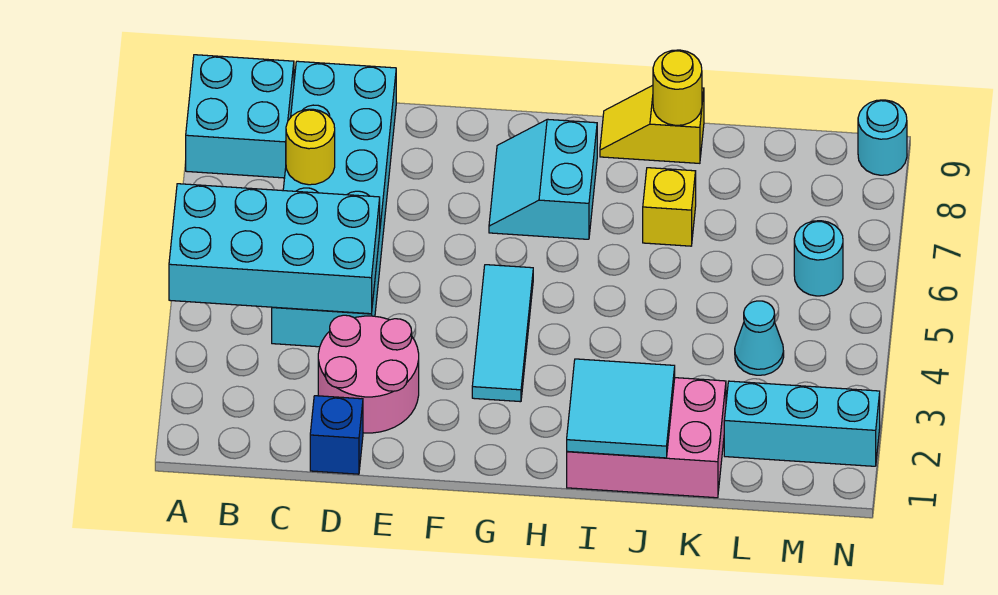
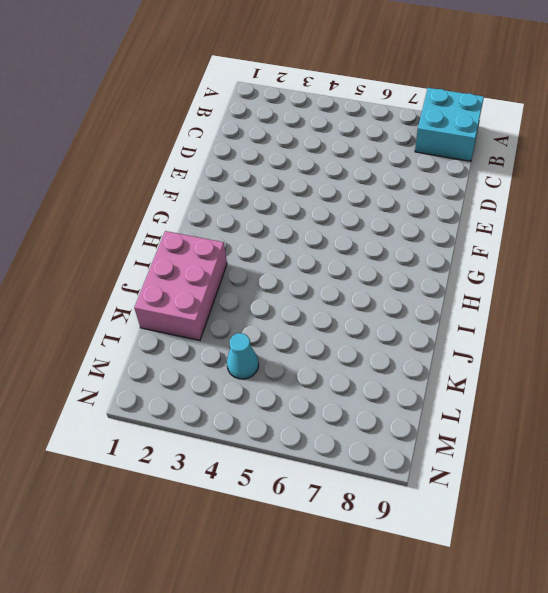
none -> cyan 2x6 brick [272,61,396,347]
none -> blue 1x1 brick [310,396,363,474]
none -> pink 2x2 round brick [318,315,419,433]

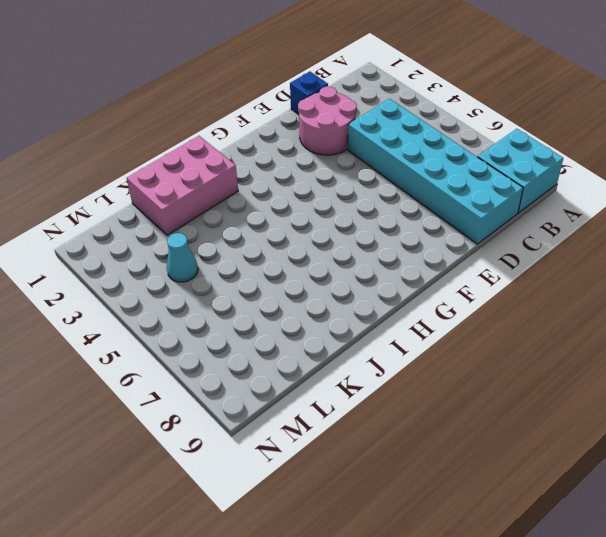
none -> cyan 1x3 tile [472,265,533,402]
none -> cyan 2x2 slope [489,119,597,239]
none -> yellow 1x2 slope [600,85,704,163]

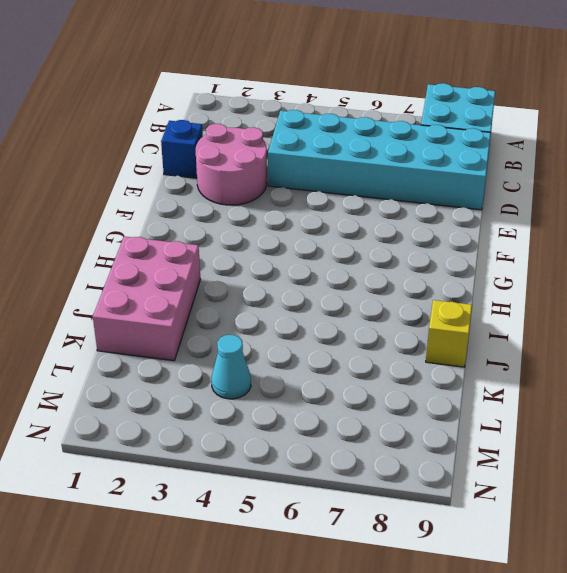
none -> cyan 1x3 tile [472,265,533,402]
none -> cyan 2x2 slope [489,119,597,239]
none -> yellow 1x1 brick [643,168,696,246]

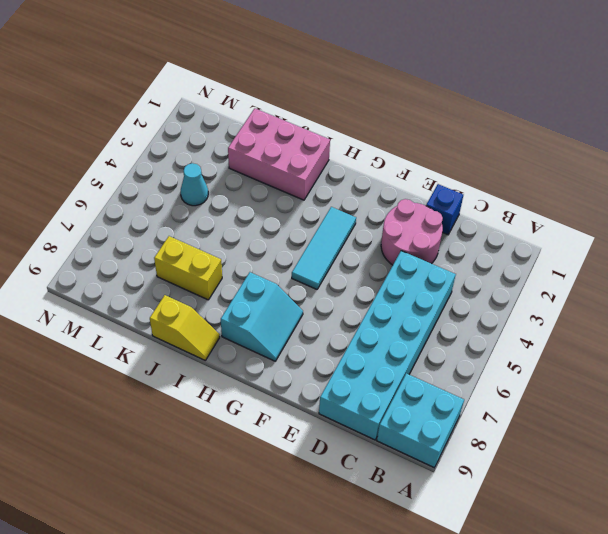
yellow 1x2 brick [154,236,222,300] -> yellow 1x1 brick [643,168,696,246]
none -> cyan 1x3 brick [724,381,880,466]
none -> cyan 1x1 round brick [794,221,843,296]
none -> cyan 1x1 round brick [858,100,907,175]

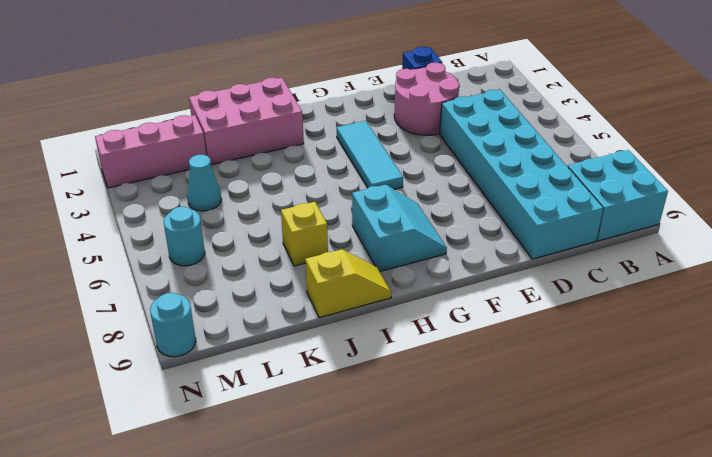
pink 1x3 brick [95,115,206,188] -> cyan 1x3 brick [724,381,880,466]
none -> cyan 2x4 brick [169,184,380,314]
none -> yellow 1x1 round brick [286,109,335,185]
none -> cyan 2x2 tile [567,359,675,458]

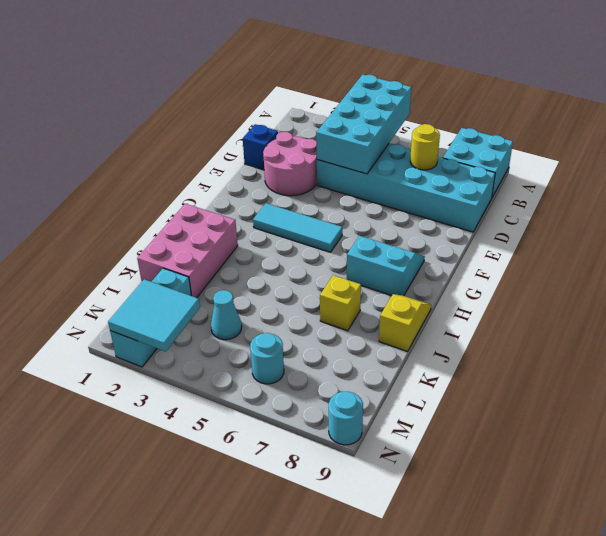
cyan 2x2 tile [108,279,200,352] -> cyan 2x2 tile moved to [567,359,675,458]
none -> yellow 1x1 round brick [653,50,702,125]

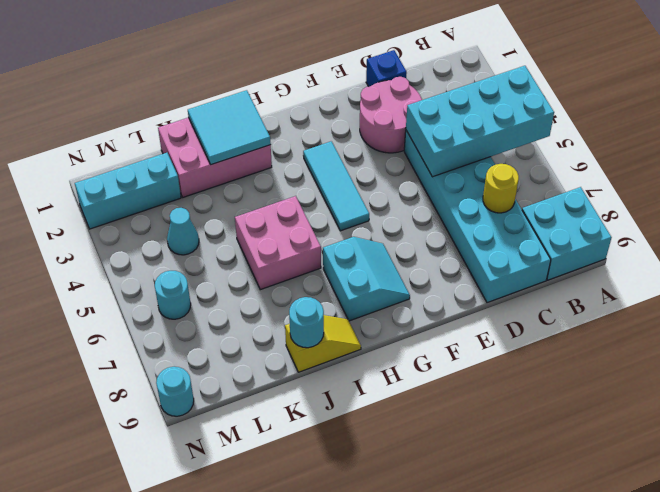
pink 2x2 brick [235,196,321,290] -> none
cyan 1x1 round brick [289,297,324,348] -> yellow 1x1 round brick [653,50,702,125]
none -> yellow 1x1 brick [643,168,696,246]

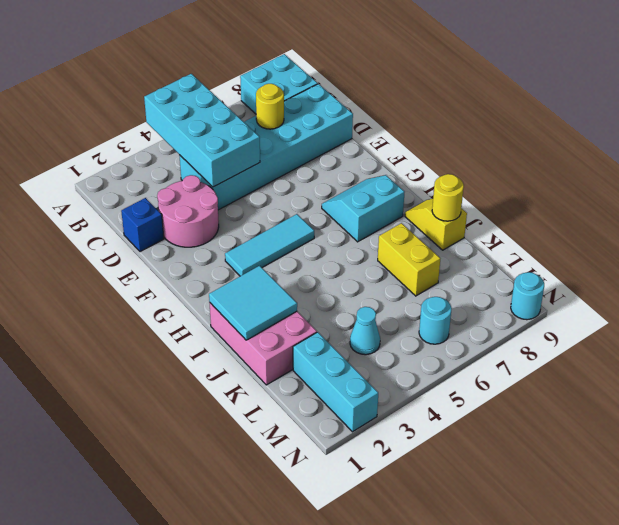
yellow 1x2 brick [378,223,440,296] -> yellow 1x1 brick [643,168,696,246]

